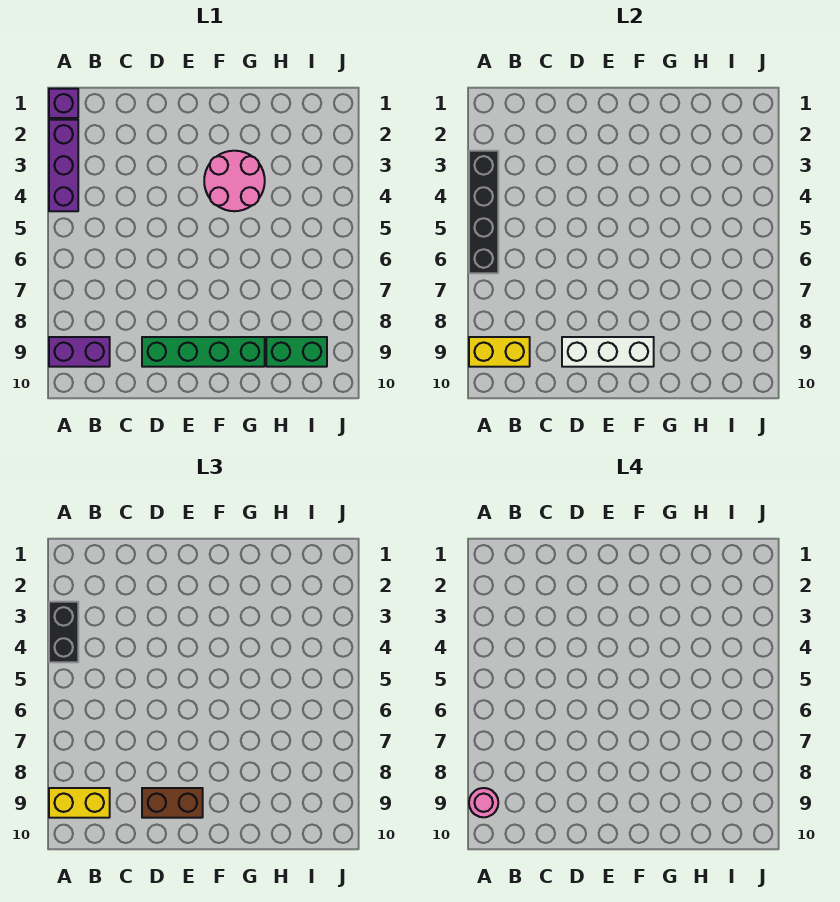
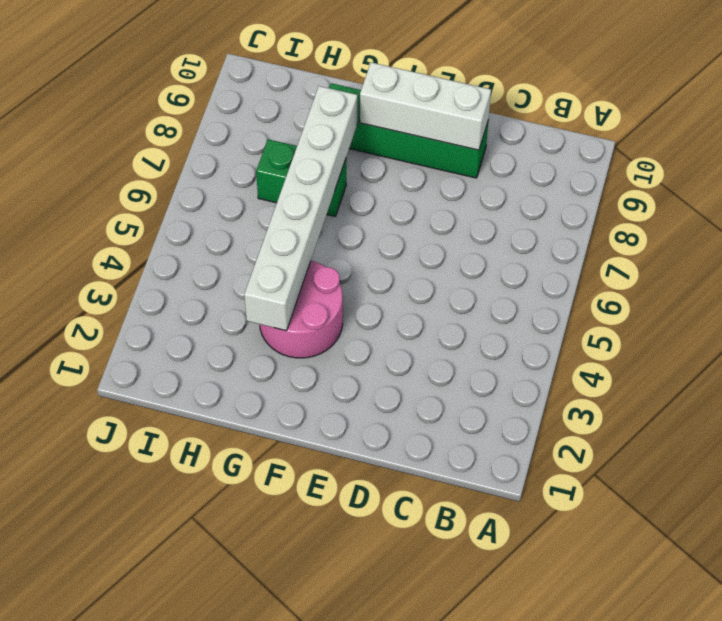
white 1x6 brick [244,86,357,331] -> none
green 1x2 brick [256,139,346,217] -> green 1x2 brick moved to [266,337,327,367]
none -> purple 1x1 brick [49,89,78,118]
none -> purple 1x3 brick [49,120,78,211]
none -> purple 1x2 brick [49,337,110,367]

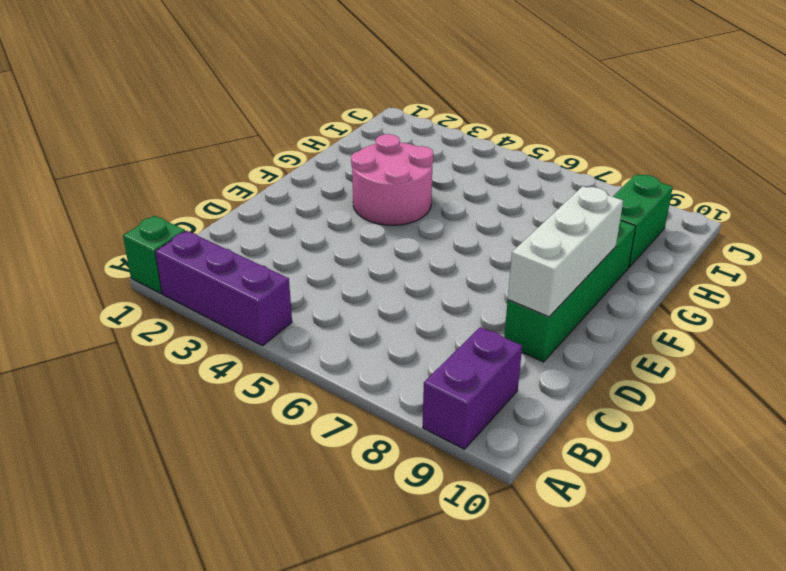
green 1x1 brick [123,216,185,293] -> purple 1x1 brick [49,89,78,118]
none -> black 1x4 brick [469,151,498,273]
none -> yellow 1x2 brick [469,337,530,367]
none -> black 1x2 brick [49,602,78,662]

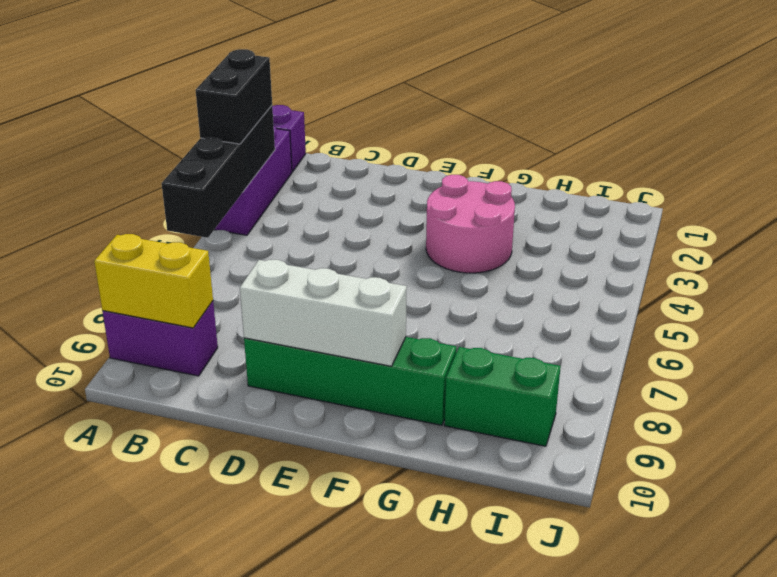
none -> yellow 1x2 brick [49,788,110,818]
none -> brown 1x2 brick [142,788,203,818]
none -> pink 1x1 round brick [469,788,498,817]

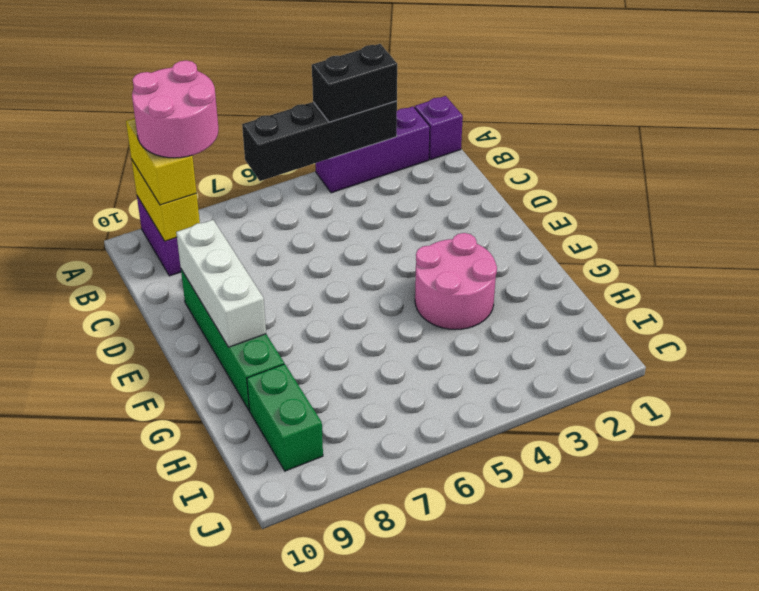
pink 2x2 round brick [132,60,218,158] -> pink 1x1 round brick [469,788,498,817]
none -> brown 1x2 brick [142,788,203,818]

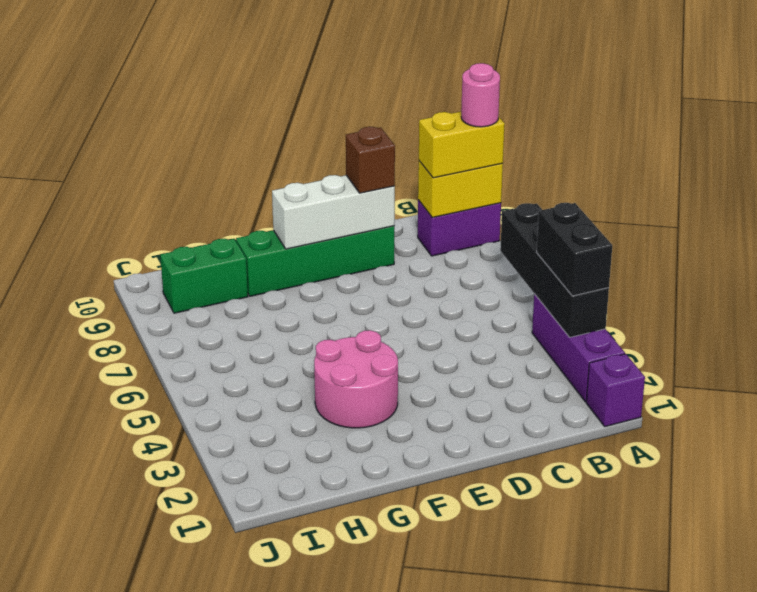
brown 1x1 brick [346,127,395,193] -> brown 1x2 brick [142,788,203,818]

